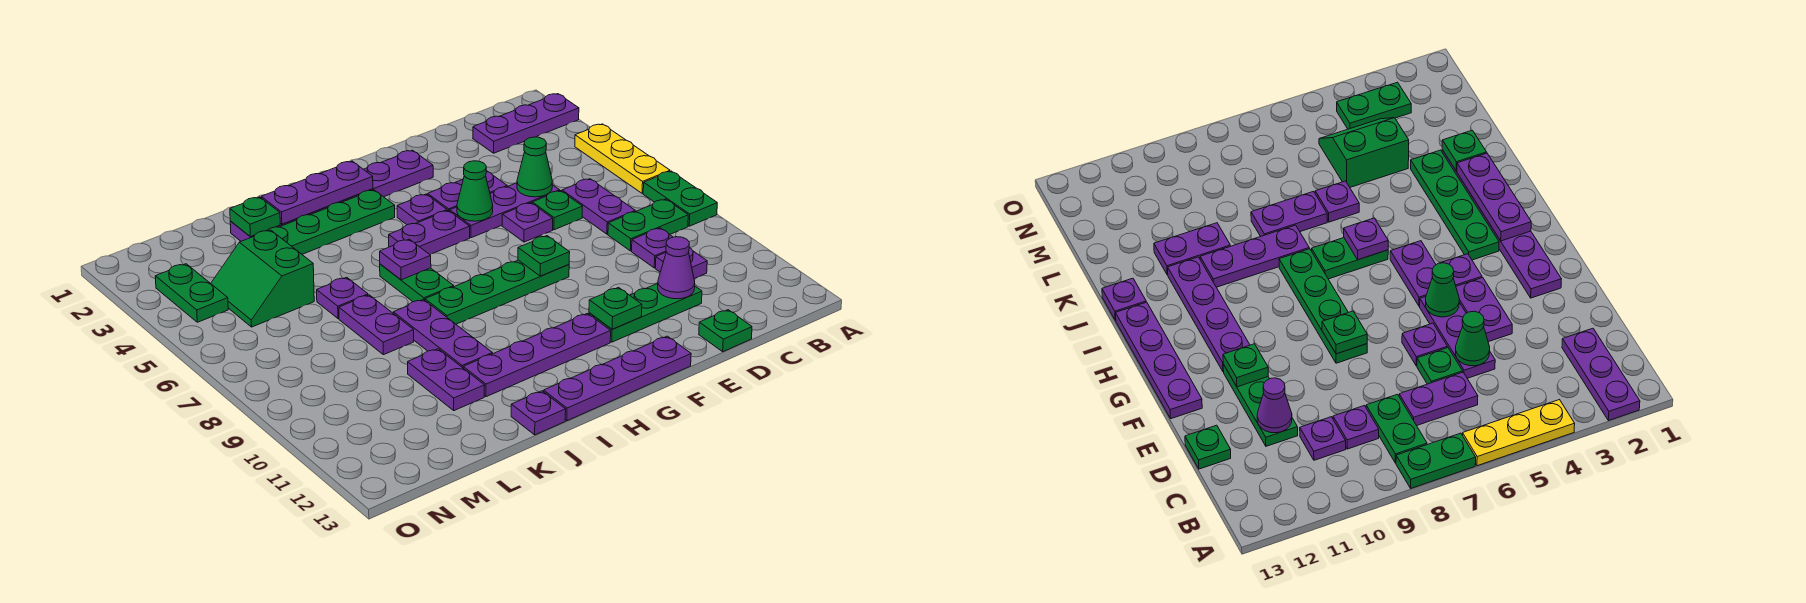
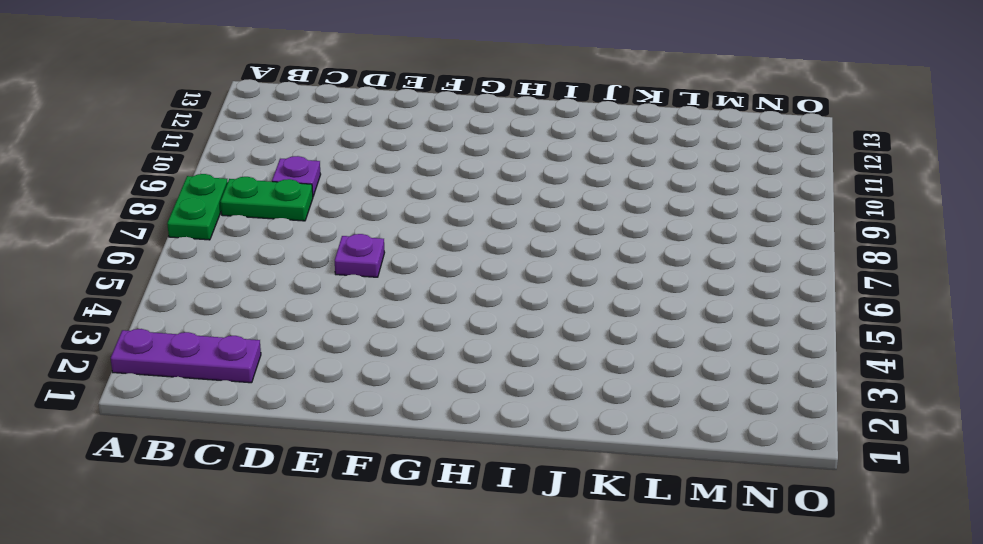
none -> yellow 1x3 plate [575,124,670,193]
none -> purple 1x2 plate [562,179,635,234]
none -> purple 1x1 plate [655,248,707,279]
none -> purple 1x3 plate [450,183,560,238]

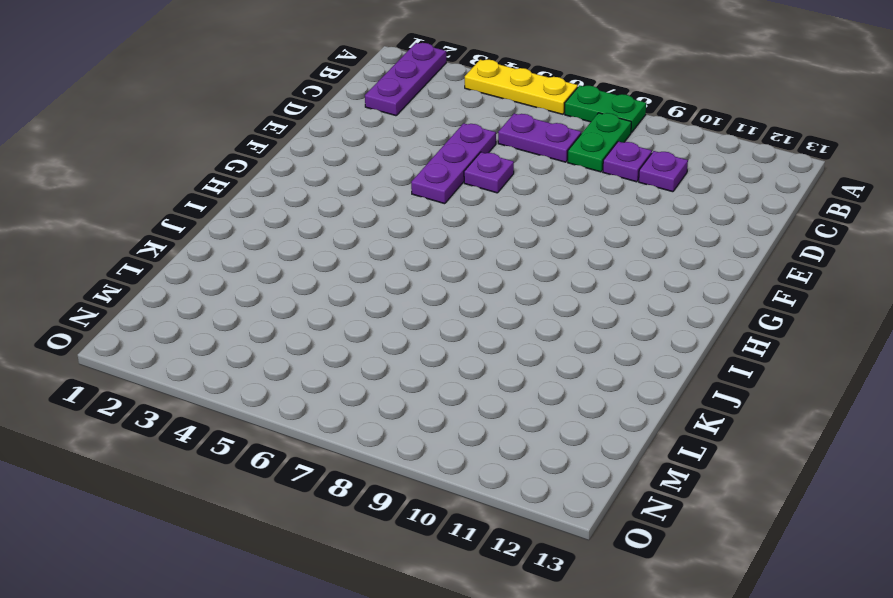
none -> green 1x1 plate [532,191,583,230]
none -> green 1x3 plate [589,283,702,342]
none -> green 1x1 plate [699,310,752,352]
none -> purple 1x2 plate [428,171,507,211]

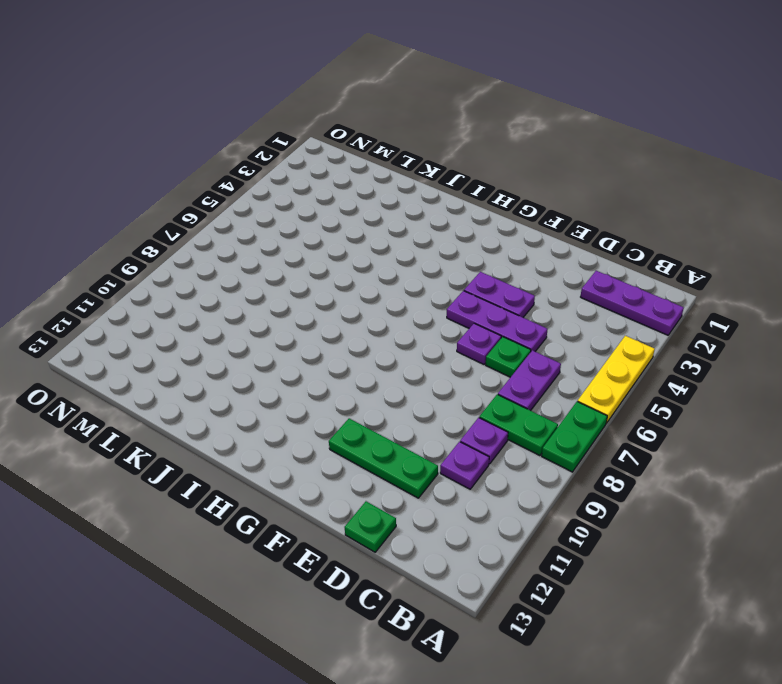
none -> purple 1x6 plate [230,150,433,241]
none -> green 1x4 plate [425,260,569,324]
none -> purple 1x4 plate [544,336,691,421]
none -> purple 1x1 plate [397,194,447,225]

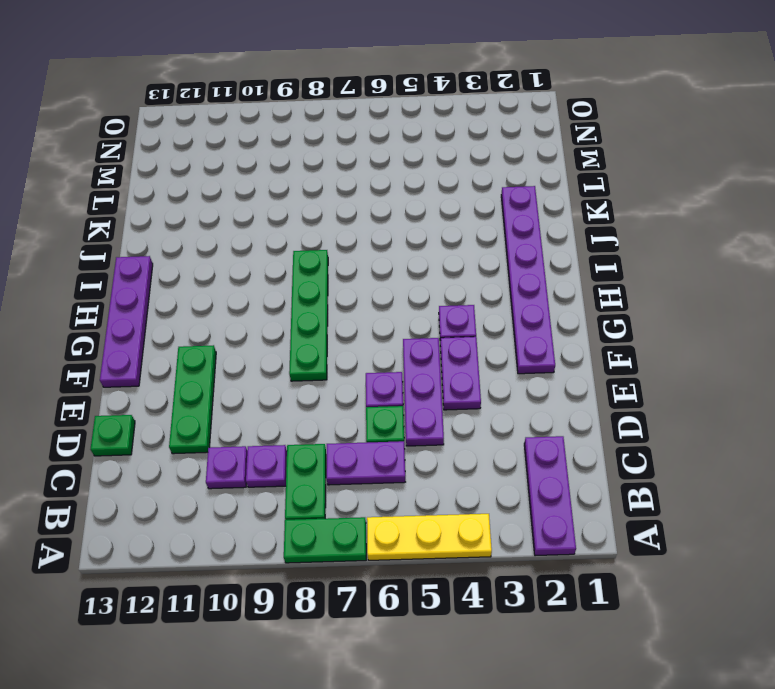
none -> purple 1x2 plate [389,210,470,254]
none -> purple 1x4 plate [463,314,611,397]
none -> green 1x4 plate [266,190,395,254]
none -> green 1x2 plate [380,264,454,302]

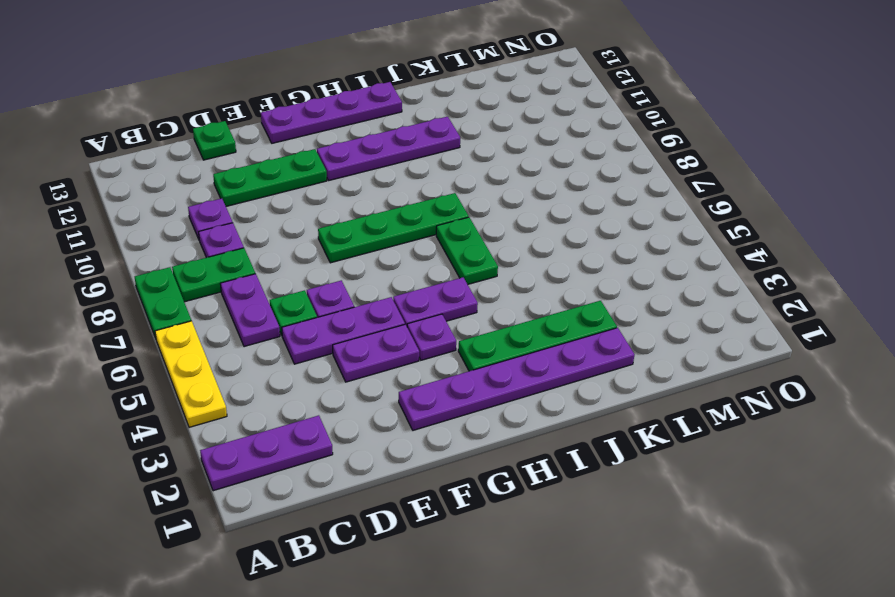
none -> purple 1x3 plate [393,299,493,368]
none -> purple 1x1 plate [511,391,566,435]
none -> purple 1x1 plate [317,277,368,319]
none -> purple 1x2 plate [339,295,414,355]

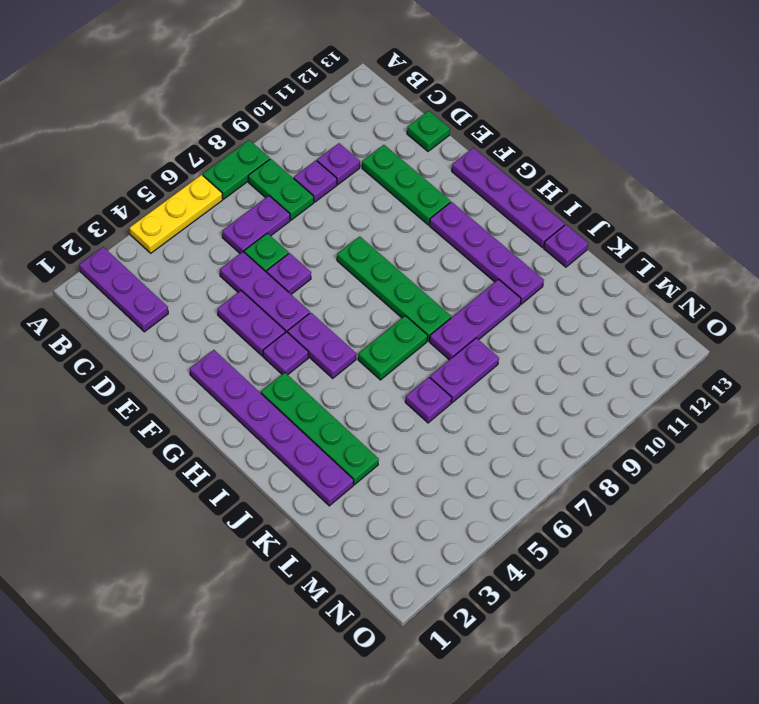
none -> purple 1x2 plate [408,349,485,411]
none -> green 2x2 slope [211,230,314,327]
none -> green 1x2 plate [155,264,228,322]
none -> green 1x1 cone [517,137,552,197]

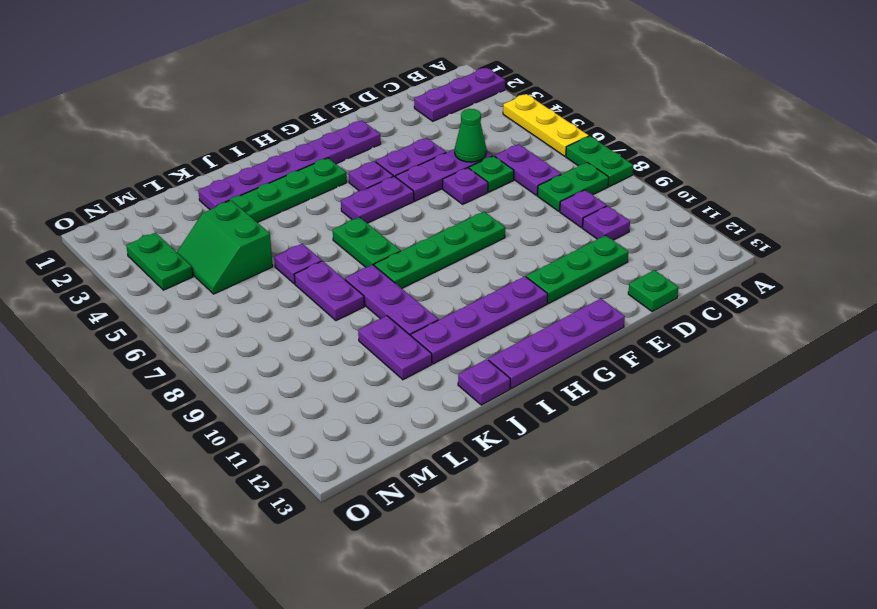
none -> purple 1x1 cone [658,237,695,299]
none -> green 1x1 cone [457,161,493,221]
none -> green 1x1 plate [518,236,570,276]
none -> green 1x1 plate [589,288,642,329]

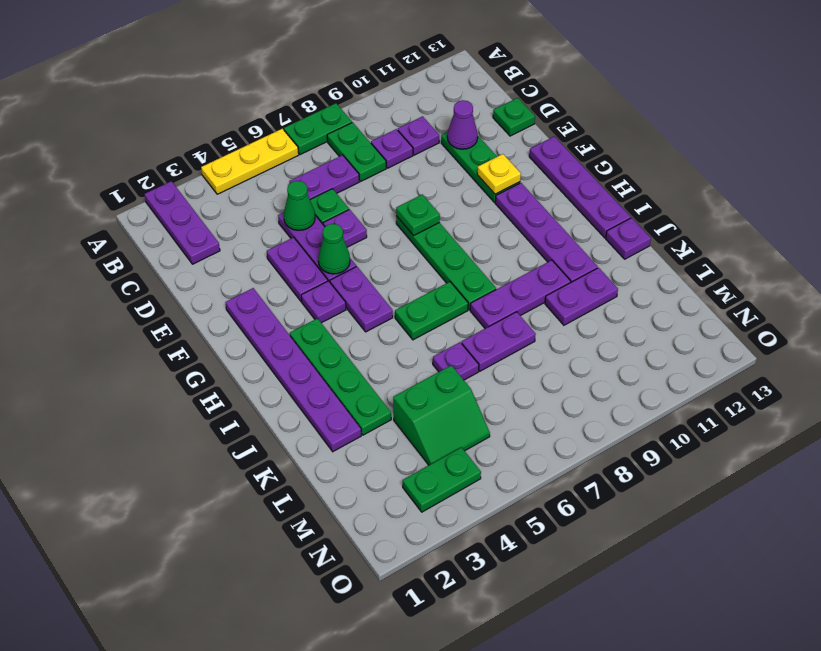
yellow 1x1 plate [477,154,521,194] -> green 1x1 plate [589,288,642,329]
none -> purple 1x3 plate [261,161,373,224]
none -> purple 1x1 plate [380,239,431,280]
none -> green 1x1 plate [230,197,280,237]

